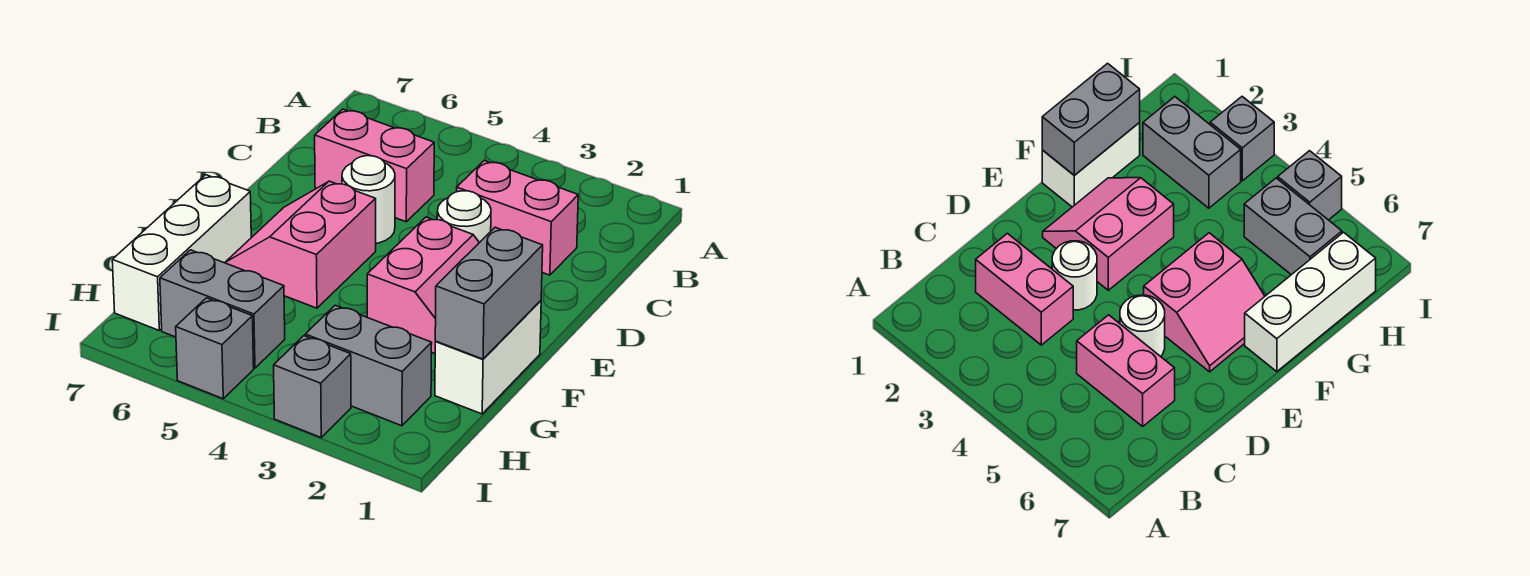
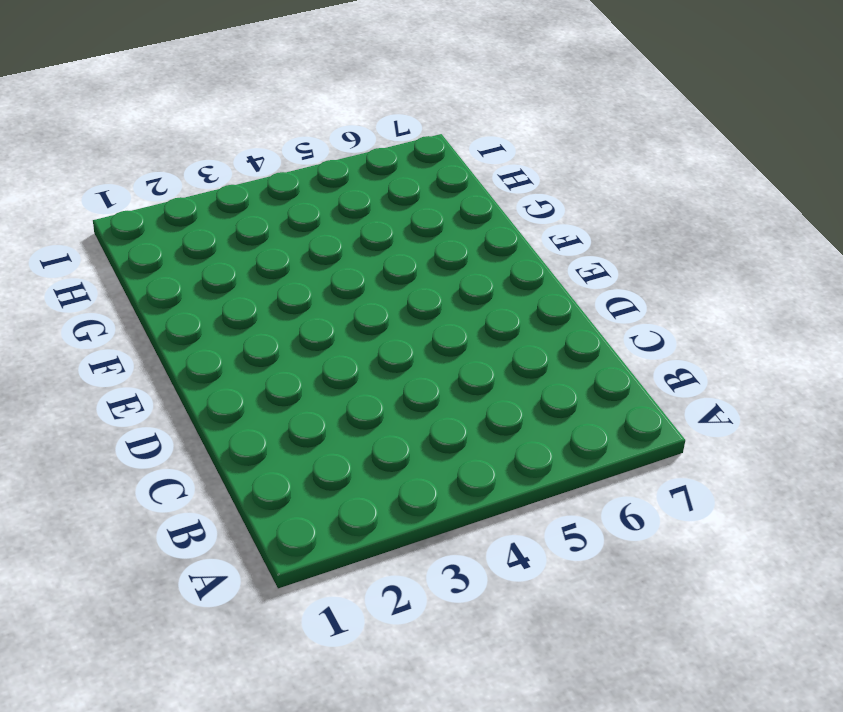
none -> pink 1x2 brick [457,161,578,275]
none -> pink 1x2 brick [315,109,434,222]
none -> white 1x1 round brick [437,191,491,243]

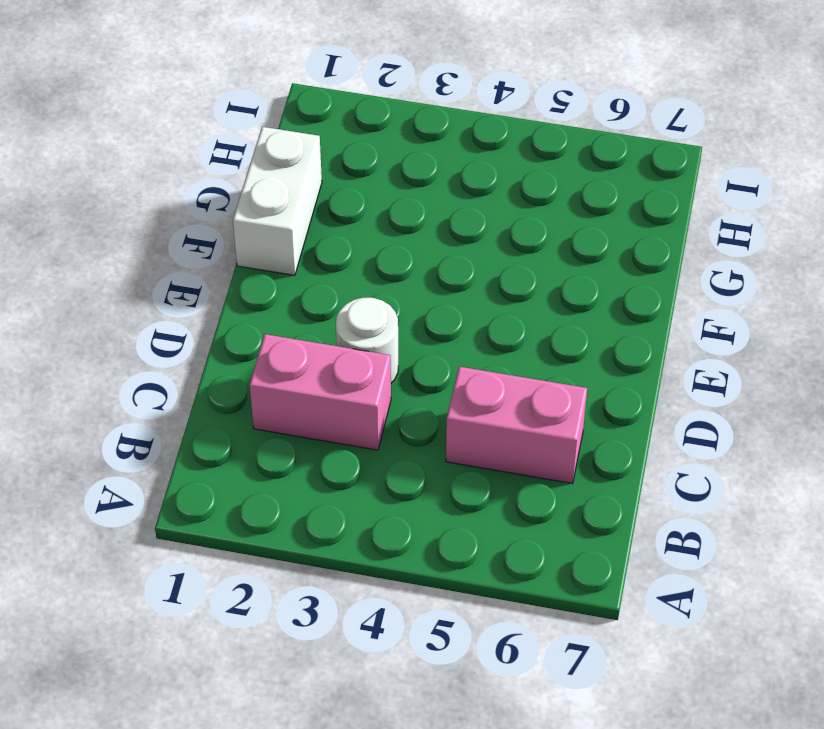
none -> white 1x1 round brick [342,156,395,243]
none -> pink 2x2 slope [367,217,479,353]
none -> pink 2x2 slope [225,181,376,308]

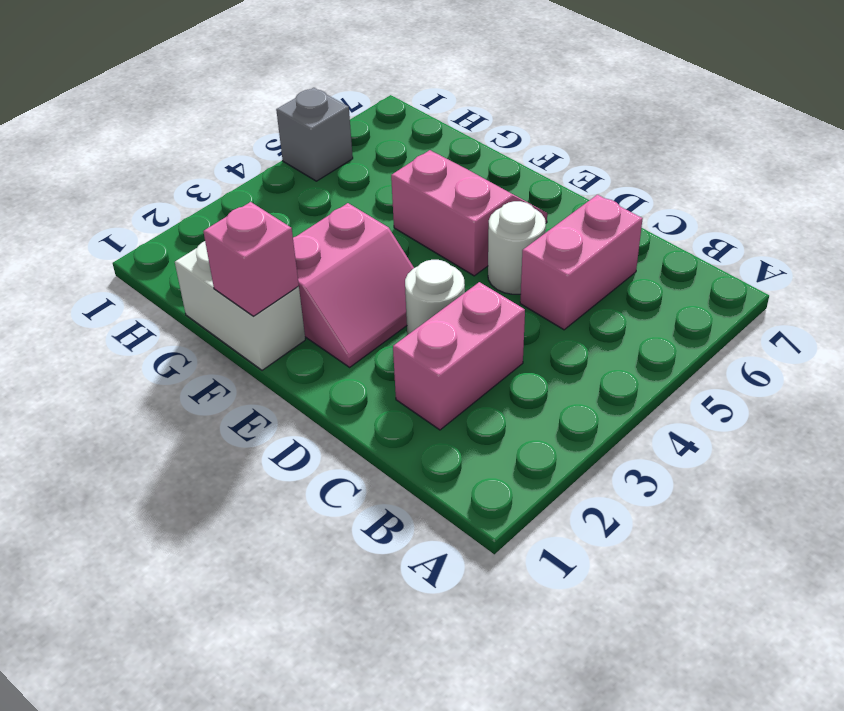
pink 2x2 slope [293,203,414,367] -> pink 2x2 slope turned to [367,217,479,353]
pink 1x1 brick [203,202,299,316] -> grey 1x2 brick [435,227,543,359]
none -> white 1x3 brick [112,175,251,330]
none -> grey 1x2 brick [305,305,432,426]
none -> grey 1x2 brick [160,250,285,368]

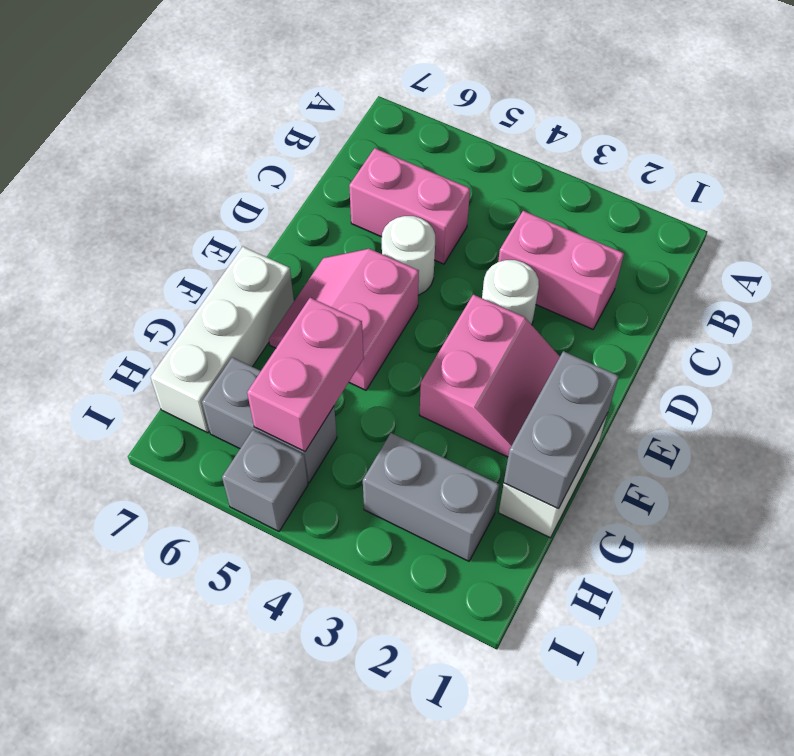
pink 1x2 brick [247,298,364,452] -> none
none -> grey 1x1 brick [274,336,351,437]

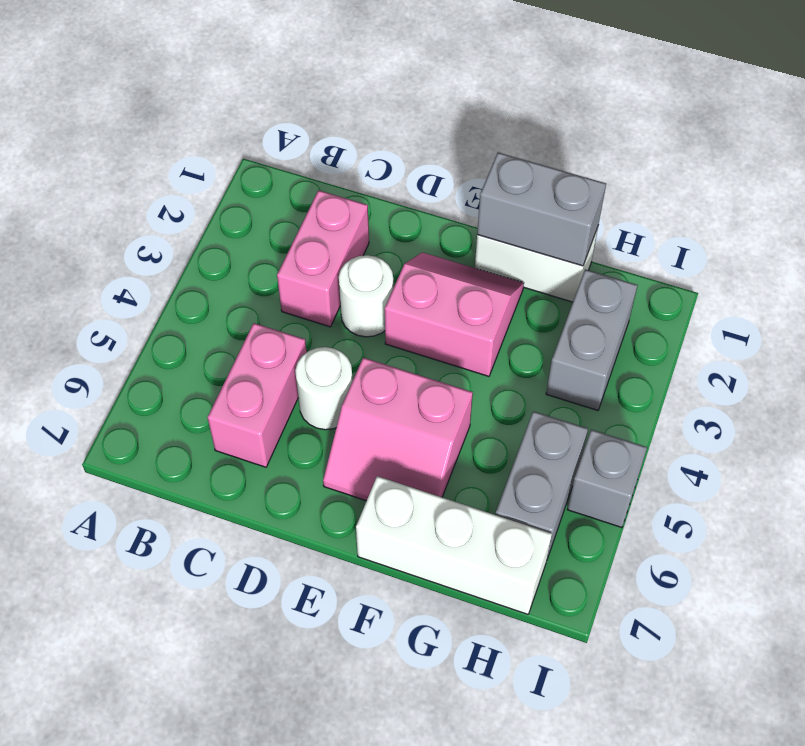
none -> grey 1x1 brick [274,336,351,437]

